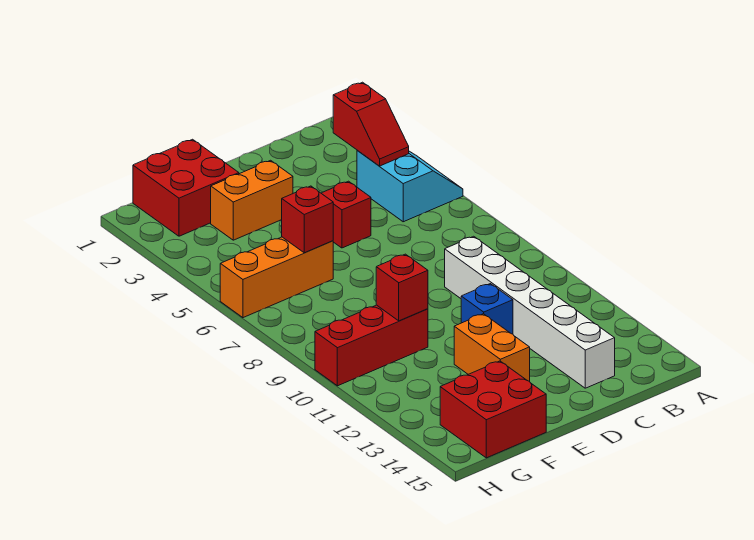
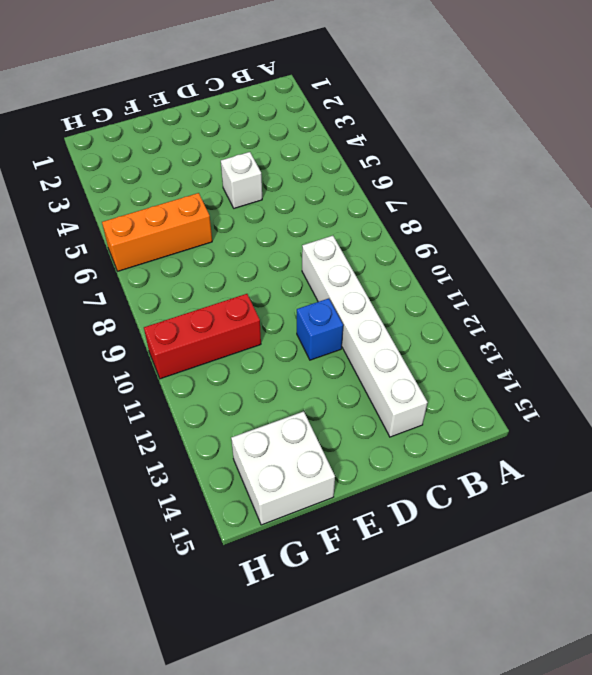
white 1x1 brick [221,152,262,208] -> red 1x1 brick [321,181,371,248]
white 2x2 brick [231,411,335,525] -> red 2x2 brick [440,361,546,458]
none -> cyan 2x2 slope [357,151,463,222]
none -> orange 1x2 brick [211,160,293,240]
none -> orange 1x2 brick [454,314,530,382]

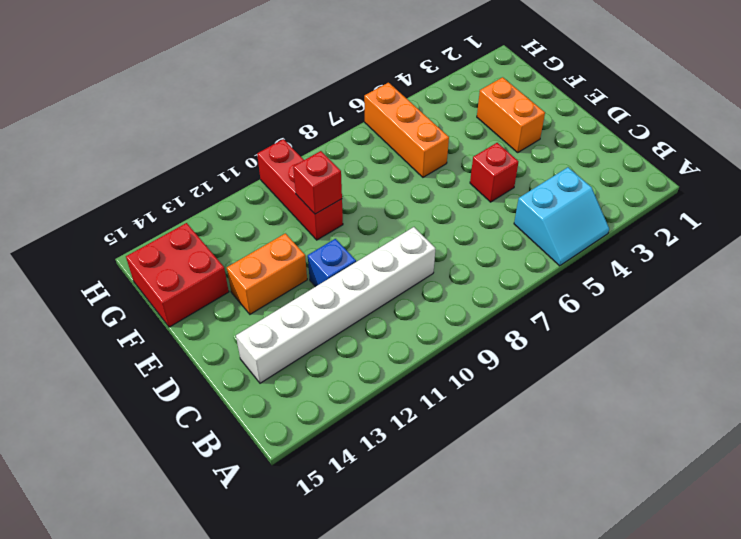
none -> red 2x2 brick [133,139,239,236]
none -> red 1x2 slope [333,82,409,166]
none -> red 1x1 brick [282,186,333,253]

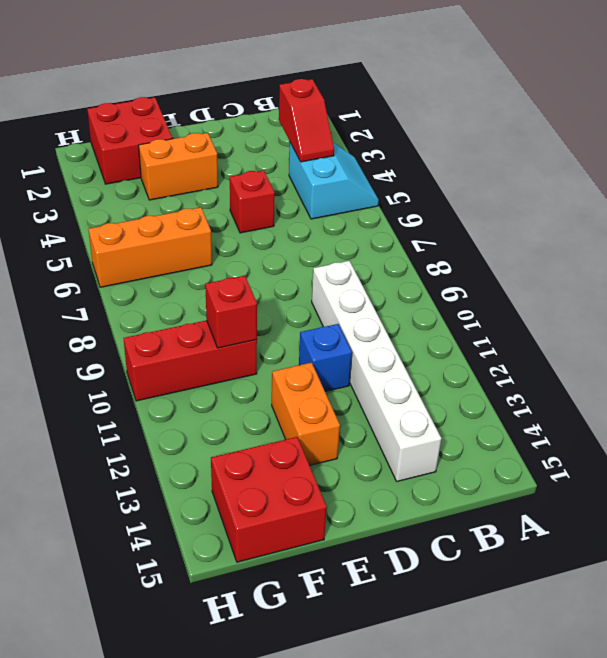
none -> red 1x1 brick [282,186,333,253]

